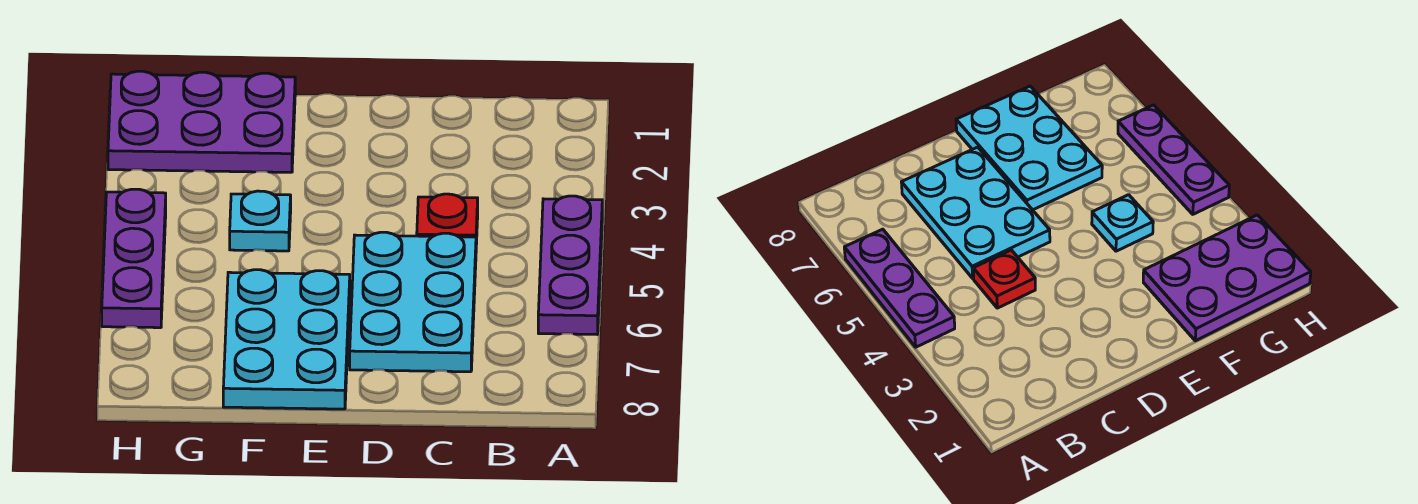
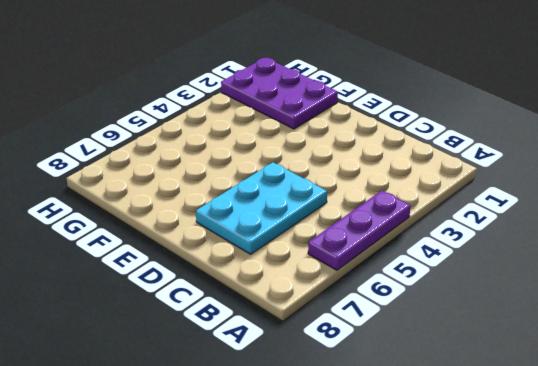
none -> red 1x1 plate [417,194,478,245]
none -> cyan 2x3 plate [223,270,350,409]

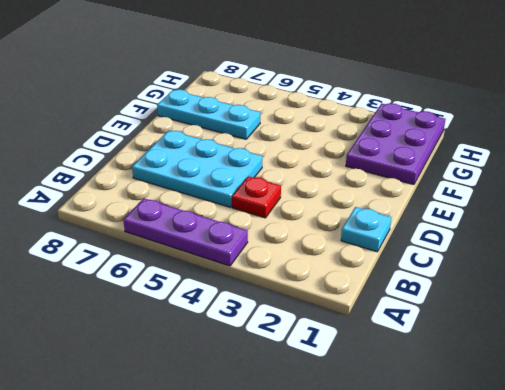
cyan 1x1 plate [341,207,391,252] -> cyan 1x1 plate moved to [230,191,291,251]
cyan 1x3 plate [157,89,260,139] -> cyan 2x3 plate [223,270,350,409]
none -> purple 1x3 plate [102,189,166,328]

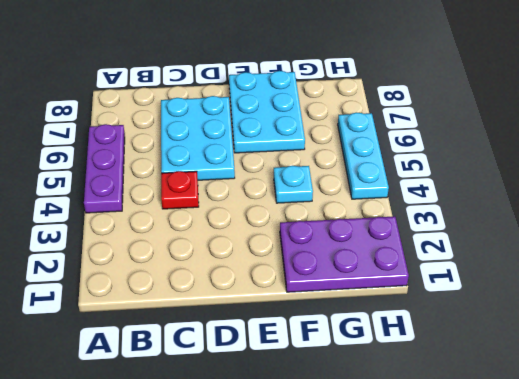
cyan 1x3 plate [338,112,389,199] -> purple 1x3 plate [102,189,166,328]

